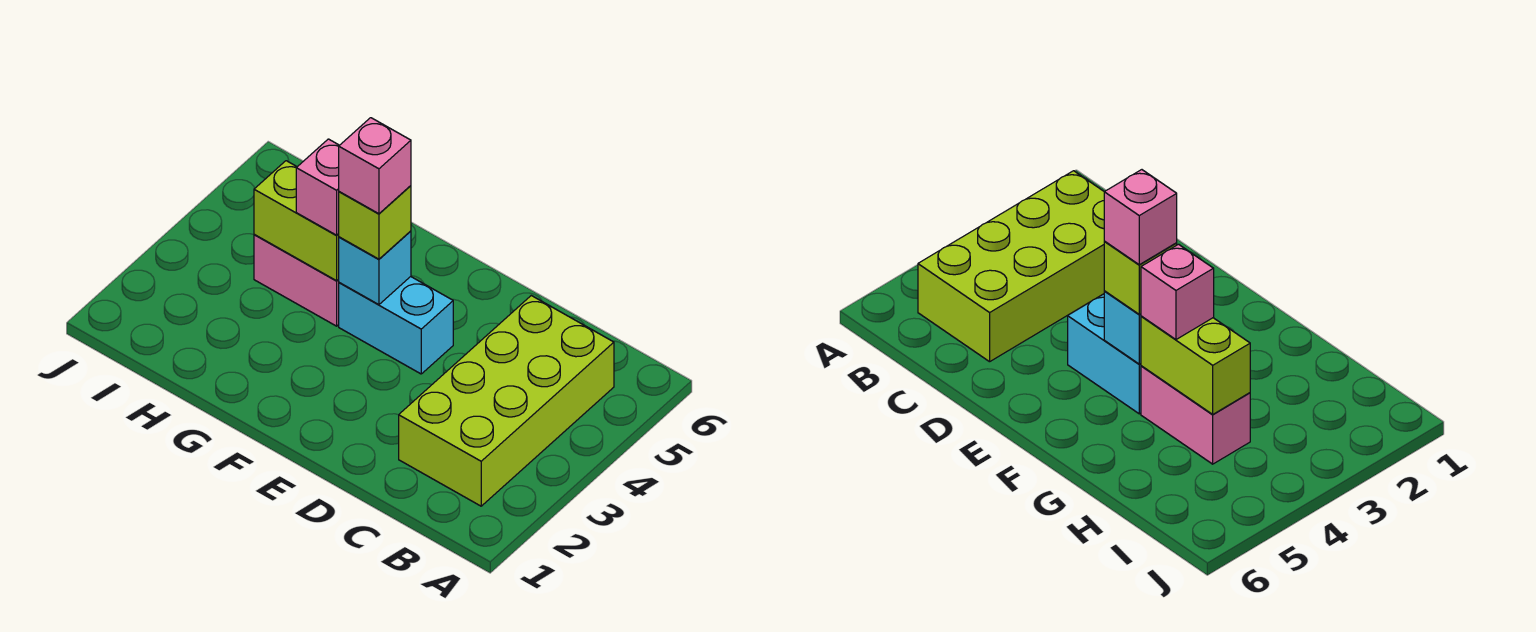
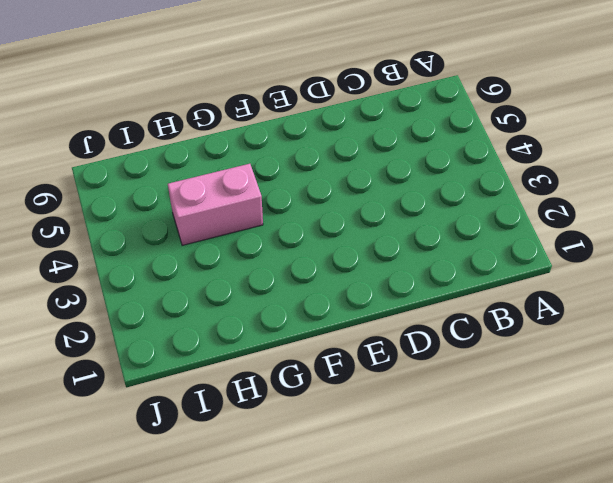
none -> lime 2x4 brick [399,296,614,506]
none -> cyan 1x2 brick [339,277,453,374]

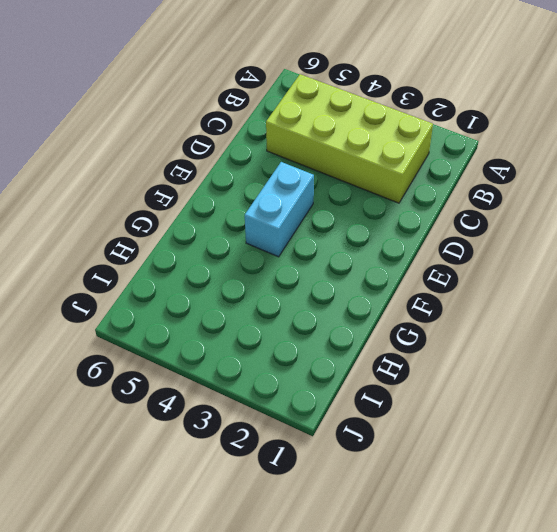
none -> pink 1x2 brick [254,235,339,326]
none -> cyan 1x1 brick [338,231,411,305]

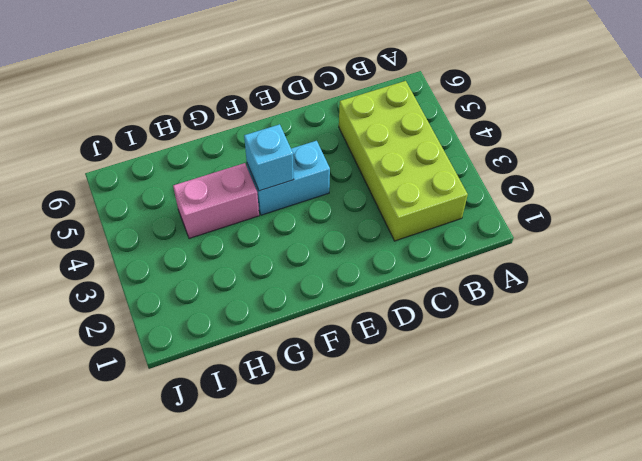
none -> lime 1x2 brick [254,161,339,281]
none -> lime 1x1 brick [339,186,411,259]

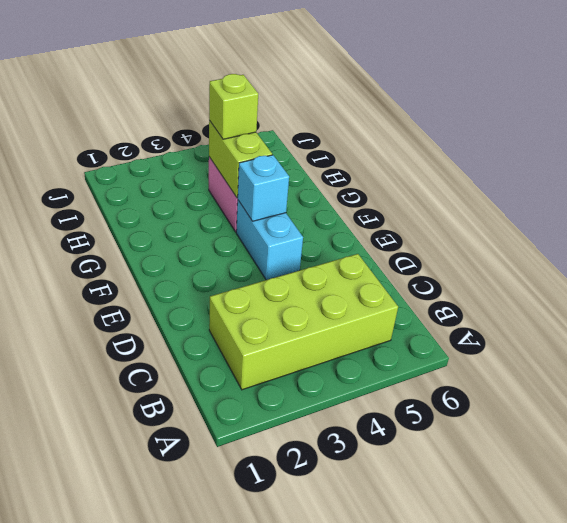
lime 1x1 brick [209,74,258,139] -> lime 1x1 brick moved to [339,186,411,259]
none -> pink 1x1 brick [296,139,339,235]
none -> pink 1x1 brick [339,118,411,214]

